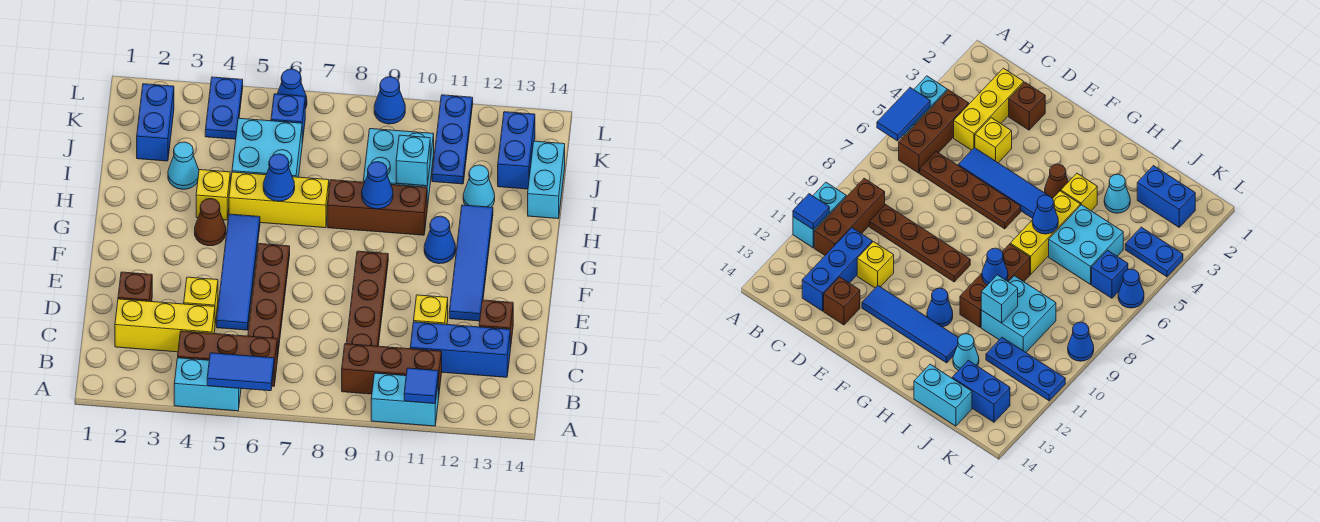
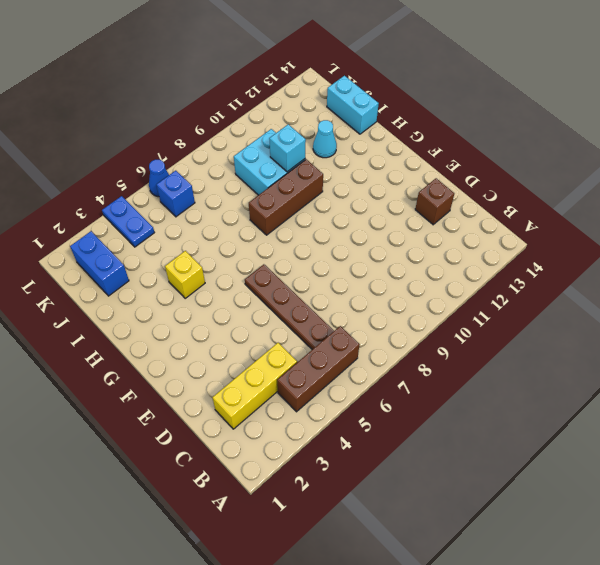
none -> cyan 1x2 brick [174,358,241,411]
none -> cyan 1x2 brick [371,373,438,426]
none -> brown 1x3 brick [342,344,442,399]
none -> brown 1x4 plate [346,251,388,346]

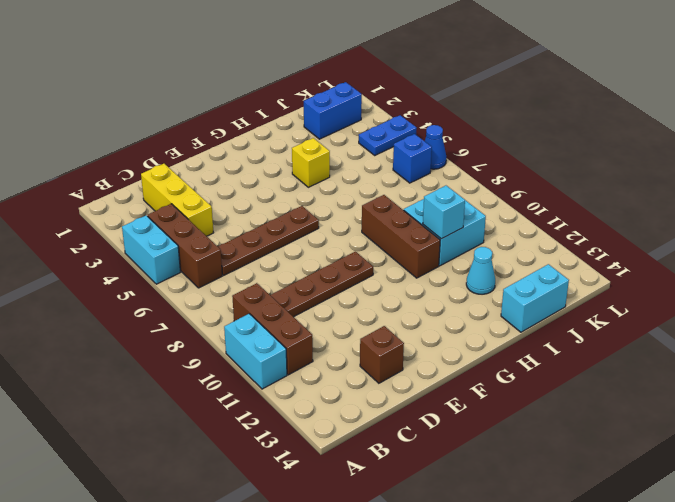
none -> blue 1x3 brick [410,322,510,377]
none -> brown 1x1 brick [118,272,152,302]
none -> yellow 1x1 brick [184,277,218,323]
none -> blue 1x4 tile [217,214,260,330]

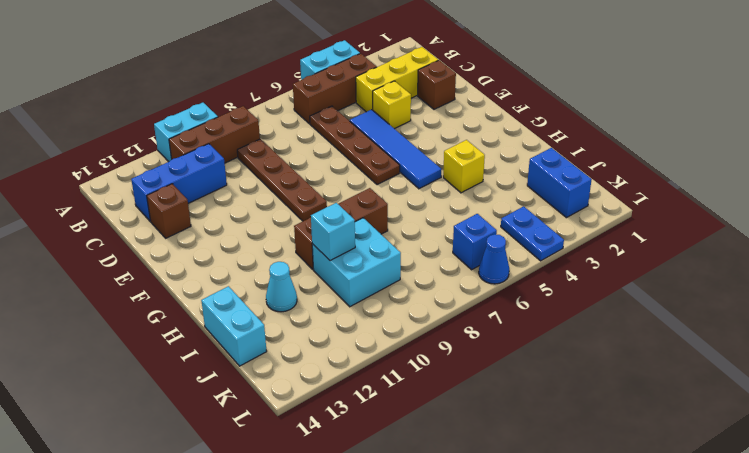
none -> yellow 1x1 brick [414,295,448,324]
none -> blue 1x4 tile [449,205,493,321]
none -> brown 1x1 cone [195,199,226,246]
none -> blue 1x1 cone [424,216,456,264]

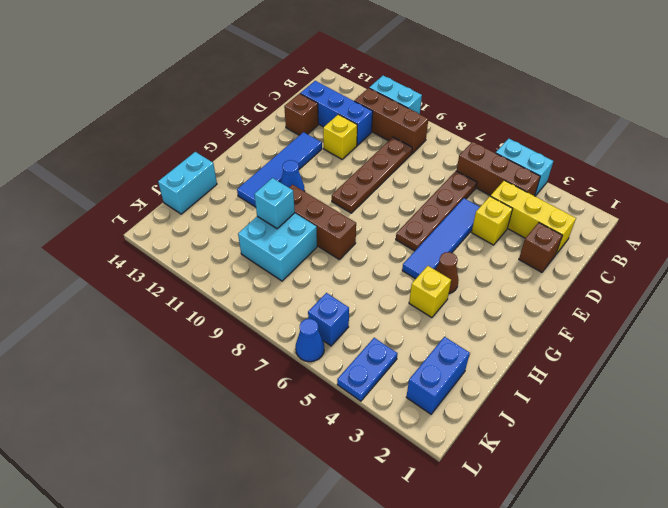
none -> yellow 1x3 brick [229,172,329,228]
none -> cyan 1x1 cone [168,142,199,189]
none -> cyan 2x2 brick [232,118,302,177]
none -> cyan 1x1 cone [463,165,495,207]

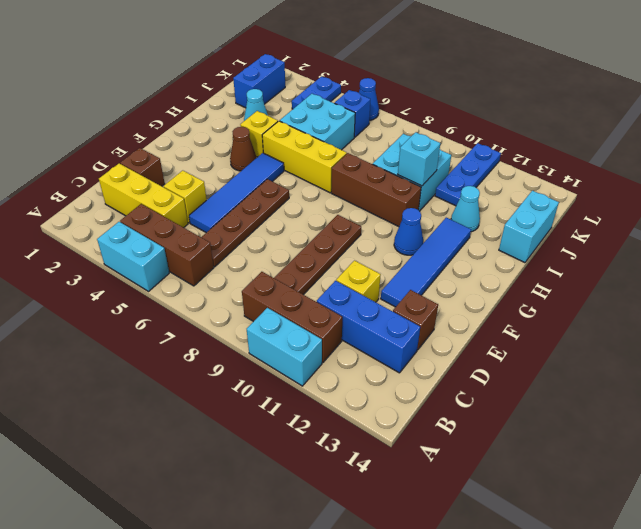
none -> blue 1x2 brick [498,112,535,189]
none -> blue 1x1 cone [374,77,405,124]
none -> blue 1x2 tile [207,353,274,391]
none -> blue 1x1 tile [404,368,438,403]

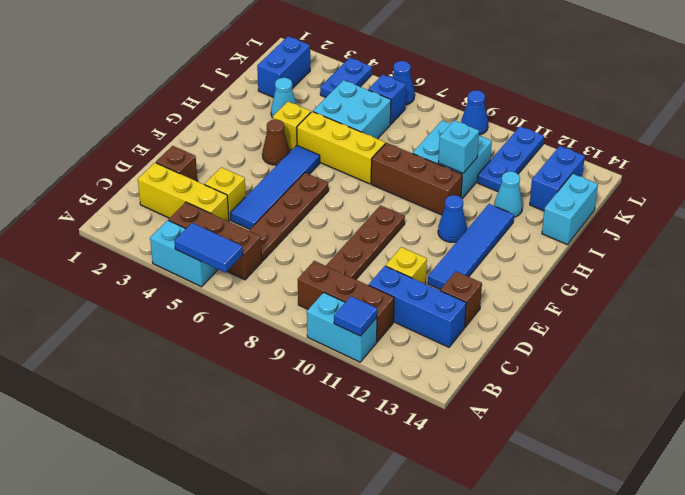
none -> blue 1x1 cone [263,154,295,201]
none -> blue 1x1 cone [362,162,393,209]

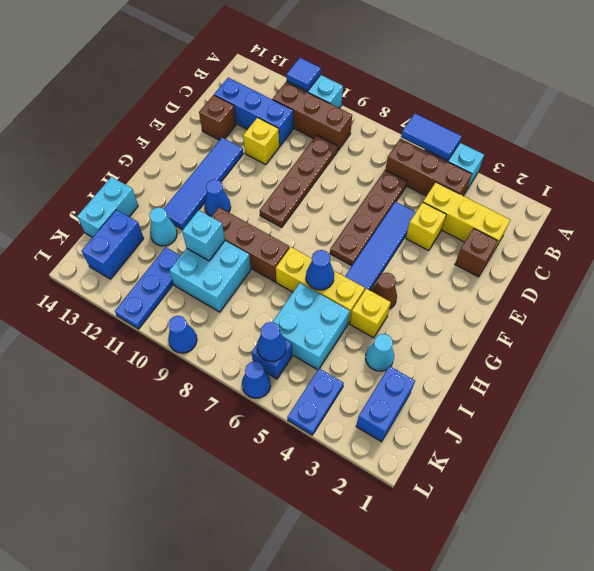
blue 1x1 cone [257,322,286,361] -> blue 1x1 cone moved to [362,162,393,209]

